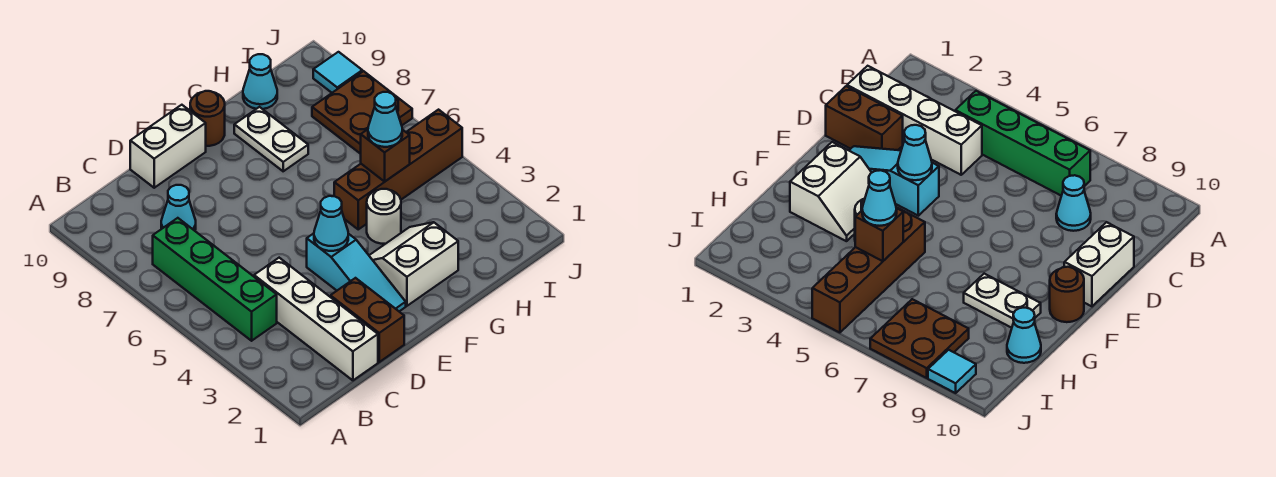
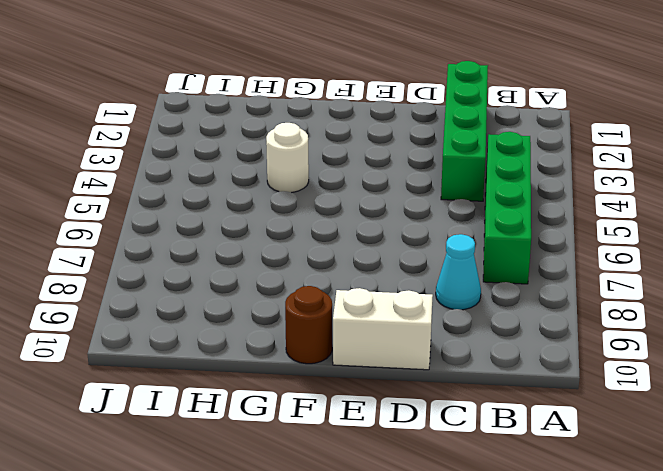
green 1x4 brick [441,61,488,201] -> white 1x4 brick [254,258,378,380]
none -> brown 1x2 brick [330,278,404,362]
none -> cyan 1x3 slope [307,234,406,311]
none -> white 2x2 slope [369,222,458,306]

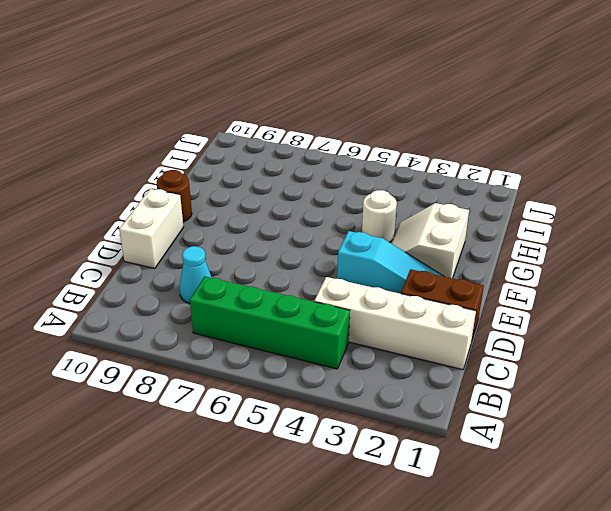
none -> brown 1x4 brick [334,110,462,229]
none -> white 1x2 plate [234,107,308,171]
none -> cyan 1x1 cone [243,54,277,109]

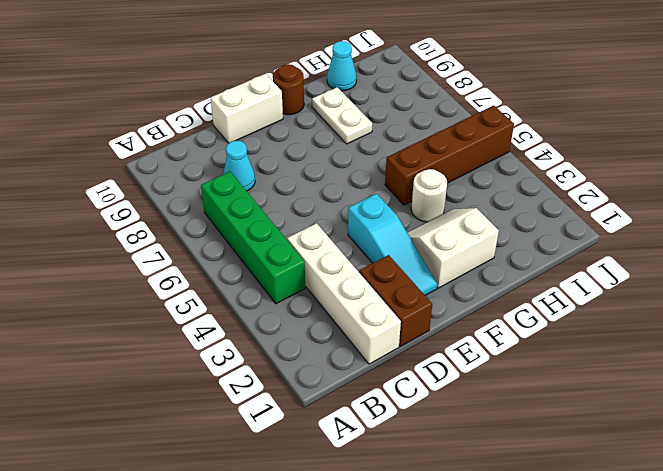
none -> brown 2x2 plate [312,71,412,154]
none -> cyan 1x1 tile [313,52,362,93]
none -> cyan 1x1 cone [314,196,348,251]

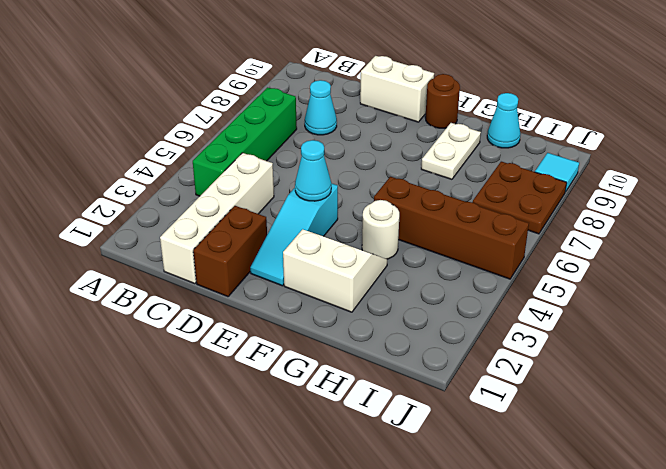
none -> brown 1x1 brick [361,129,410,181]
none -> cyan 1x1 cone [368,92,402,147]

